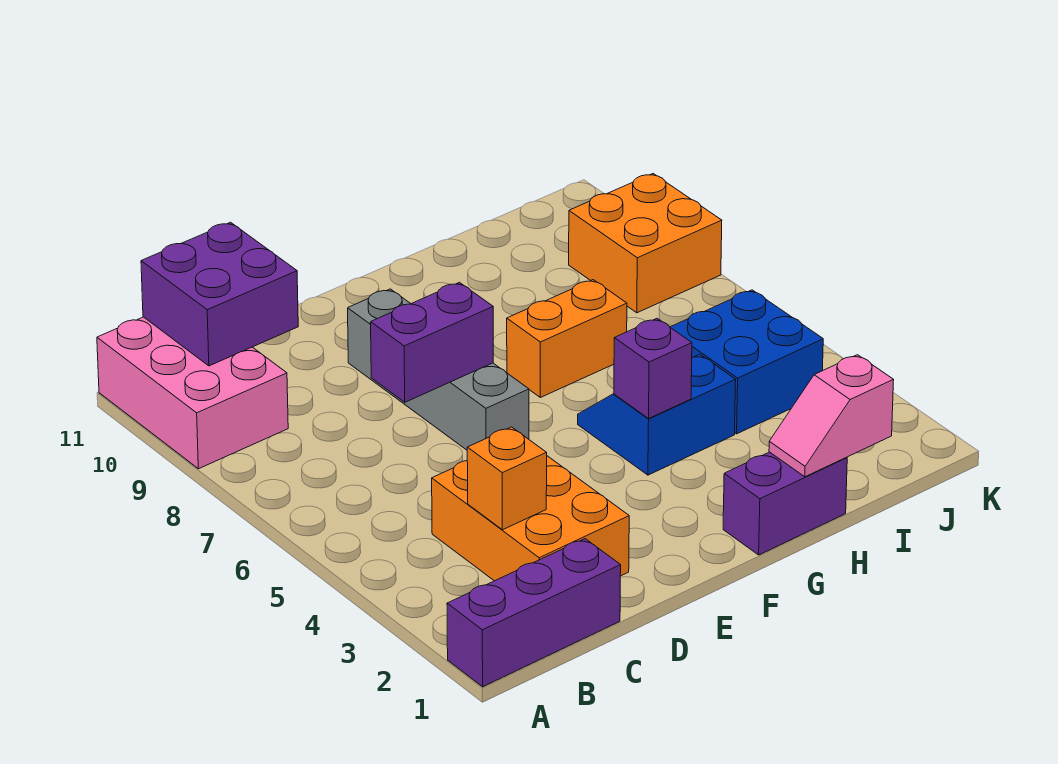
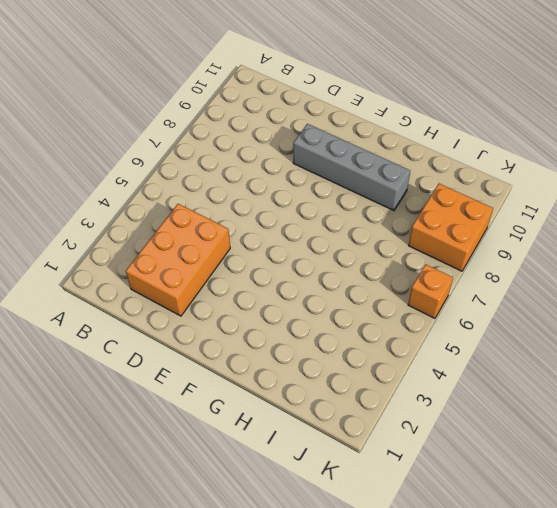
grey 1x4 brick [293,124,410,211] -> grey 1x4 brick turned to [348,289,529,450]
orange 1x1 brick [408,264,453,318] -> orange 1x1 brick moved to [467,427,547,530]
none -> purple 1x3 brick [447,539,621,687]
none -> pink 2x3 brick [97,317,288,469]
none -> purple 1x2 brick [723,452,847,555]

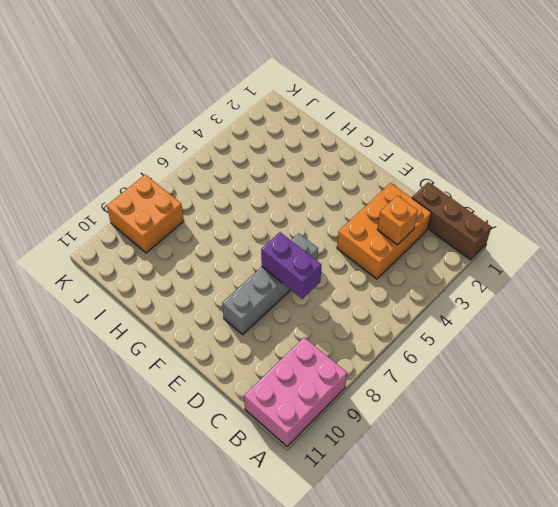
brown 1x3 brick [412,182,491,260] -> purple 1x3 brick [447,539,621,687]
none -> purple 1x2 brick [723,452,847,555]
none -> blue 2x2 slope [578,354,736,475]
none -> orange 1x2 brick [507,280,627,397]

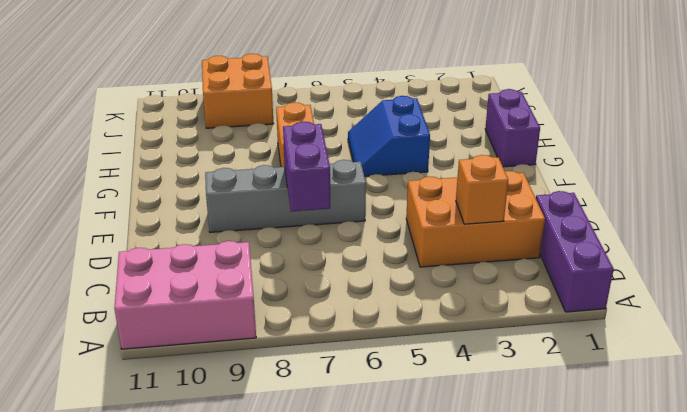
none -> blue 2x2 brick [670,290,823,434]
none -> purple 2x2 brick [141,222,298,366]
none -> purple 1x1 brick [614,318,692,418]

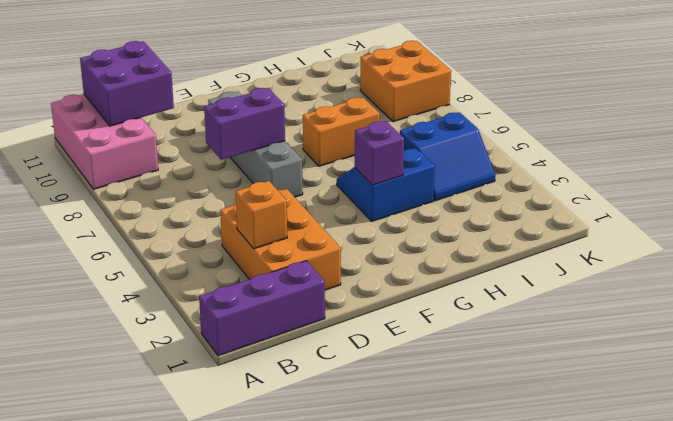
blue 2x2 slope [400,112,495,201] -> blue 2x2 brick [670,290,823,434]
none -> purple 1x2 brick [723,452,847,555]
none -> pink 1x2 slope [769,355,894,477]

